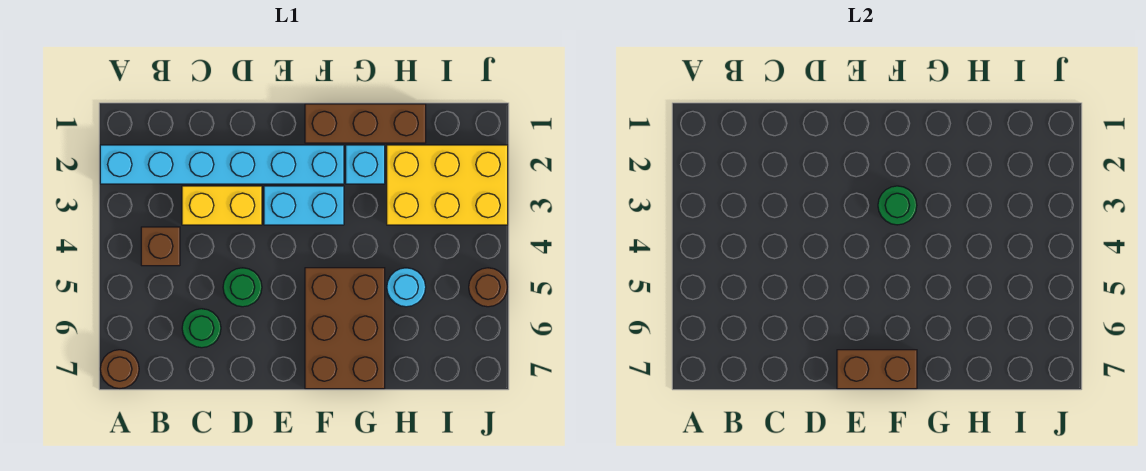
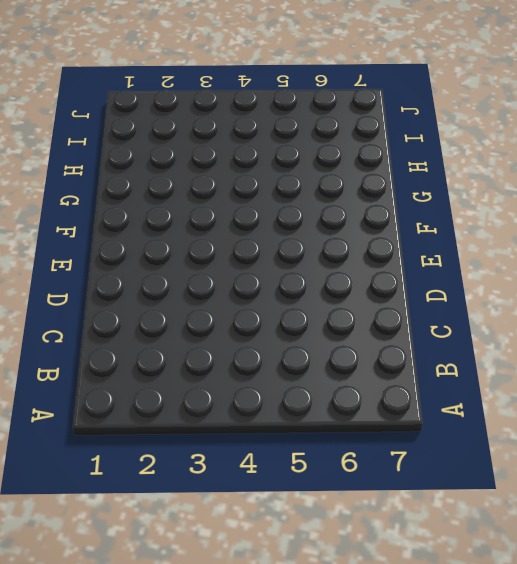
none -> cyan 1x6 brick [100,145,344,184]
none -> brown 1x1 round brick [100,350,139,389]
none -> brown 1x1 brick [141,227,180,266]

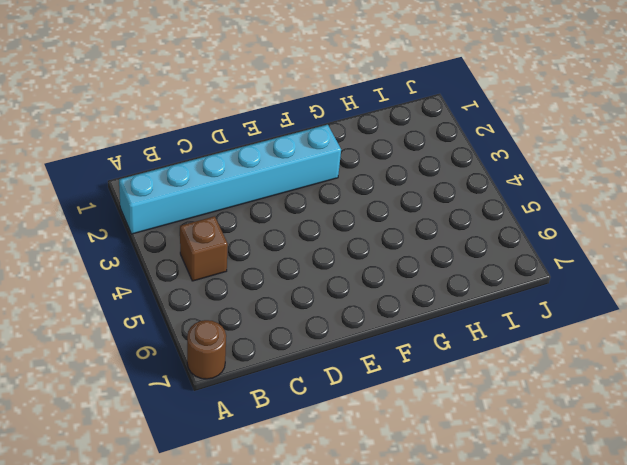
none -> yellow 1x2 brick [182,186,262,225]
none -> green 1x1 round brick [182,309,221,348]
none -> green 1x1 round brick [223,268,262,307]

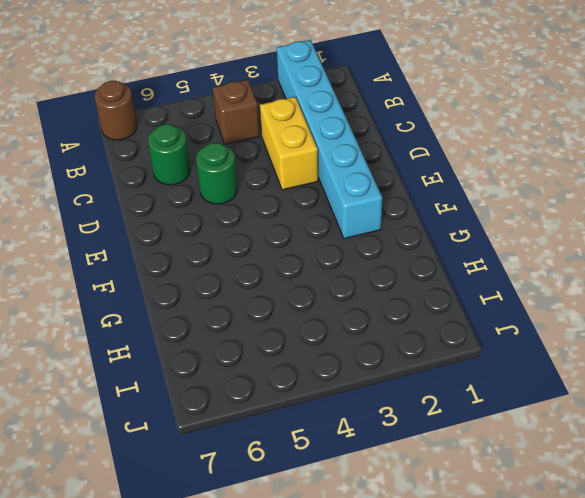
none -> cyan 1x2 brick [264,186,344,225]
none -> brown 1x3 brick [305,104,426,143]
none -> brown 2x3 brick [305,268,385,389]

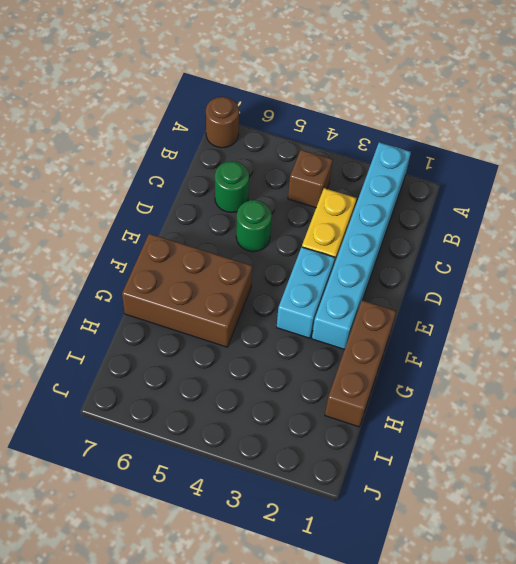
none -> cyan 1x1 brick [346,145,385,184]
none -> yellow 2x3 brick [387,145,508,225]
none -> cyan 1x1 round brick [387,268,426,307]

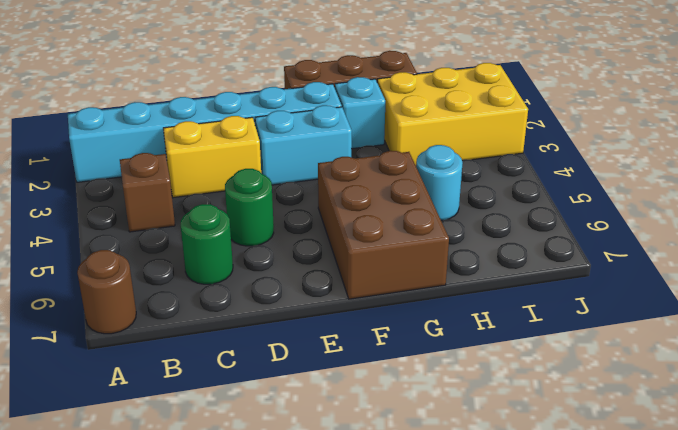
none -> brown 1x1 round brick [469,268,507,307]
none -> brown 1x2 brick [837,350,917,389]
none -> green 1x1 round brick [878,186,917,225]

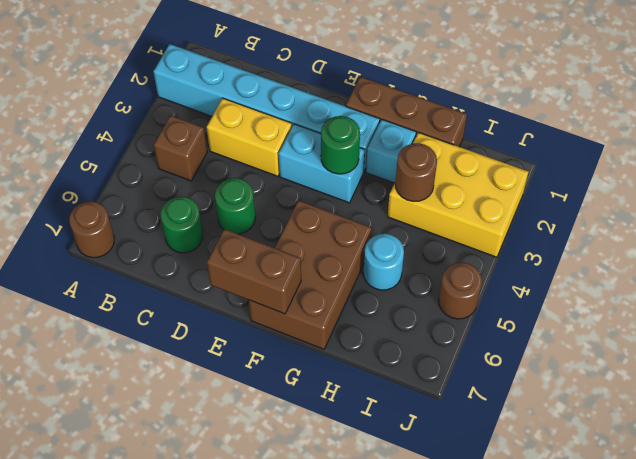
brown 1x1 round brick [395,143,437,201] -> none

